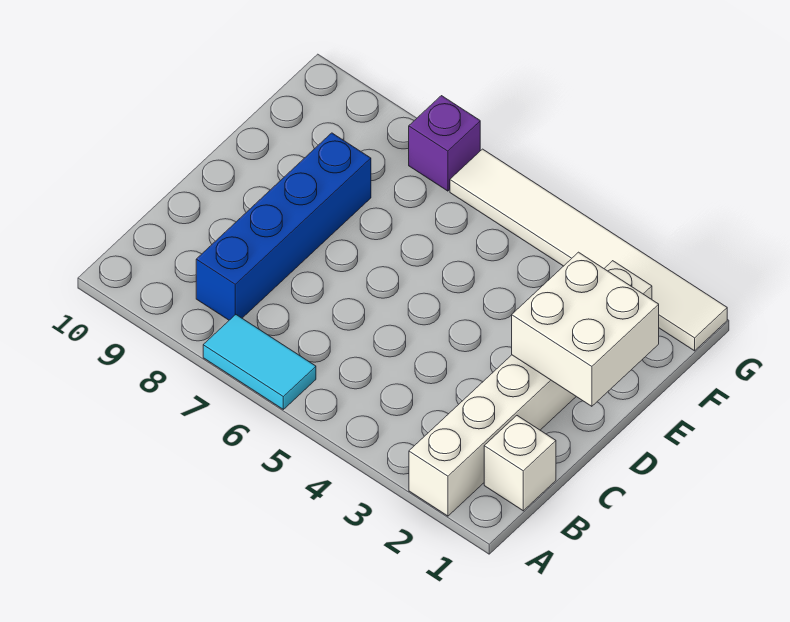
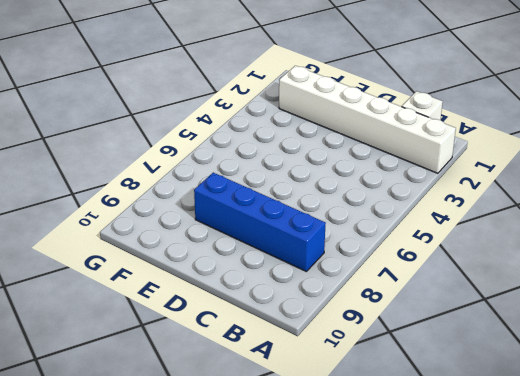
none -> cyan 1x2 tile [203,315,316,409]
none -> white 1x6 tile [450,149,727,351]

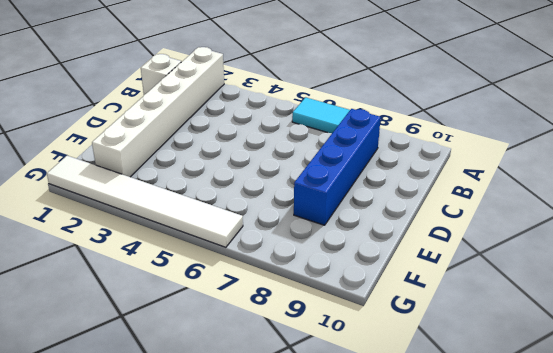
none -> purple 1x1 brick [409,96,480,191]
none -> white 2x2 brick [512,252,659,406]

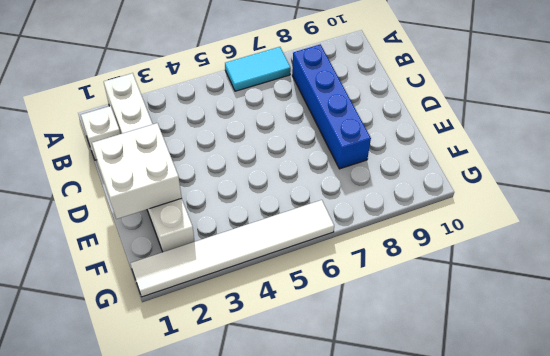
none -> purple 1x1 brick [409,96,480,191]

